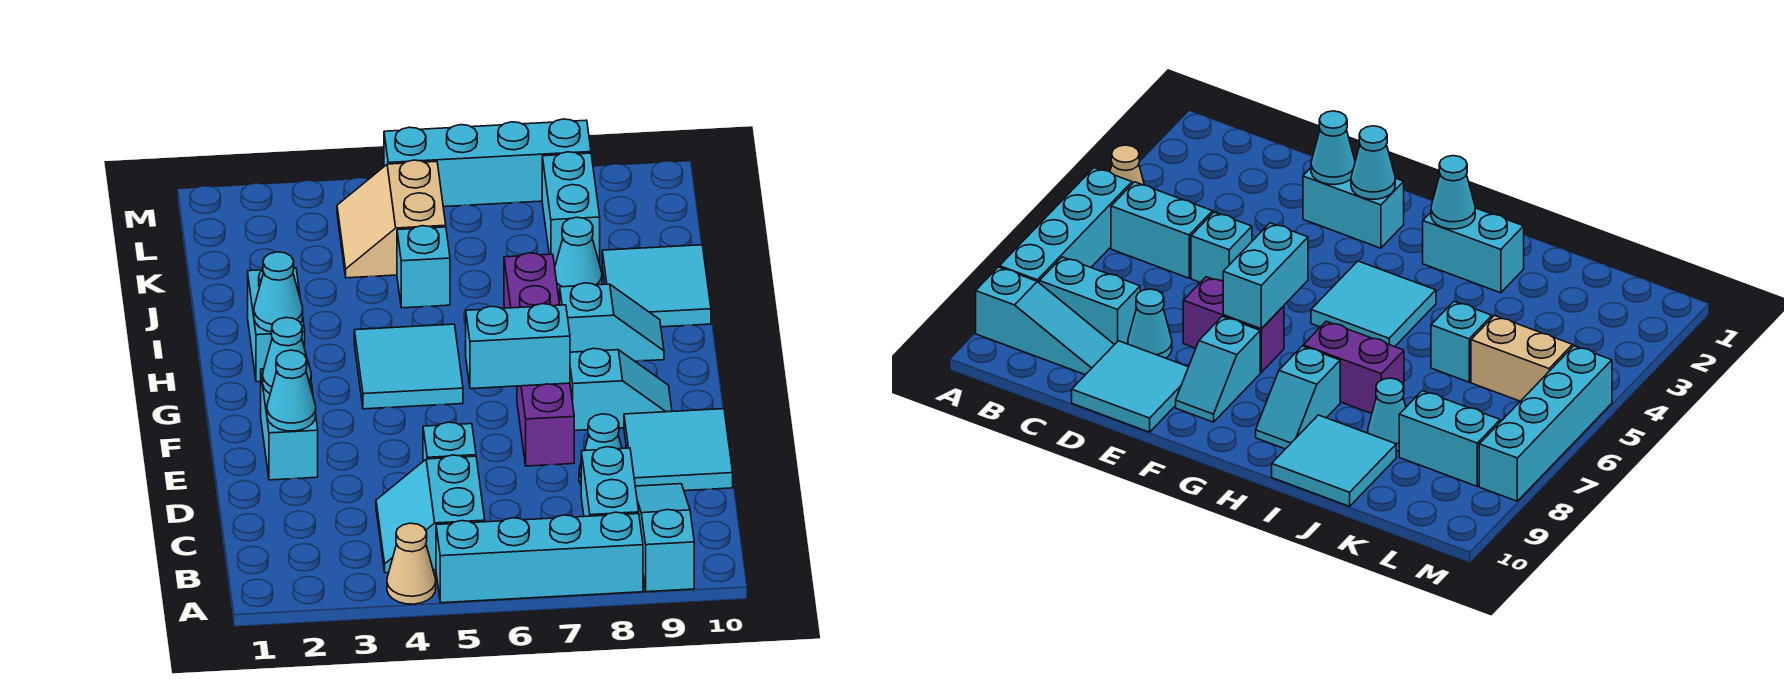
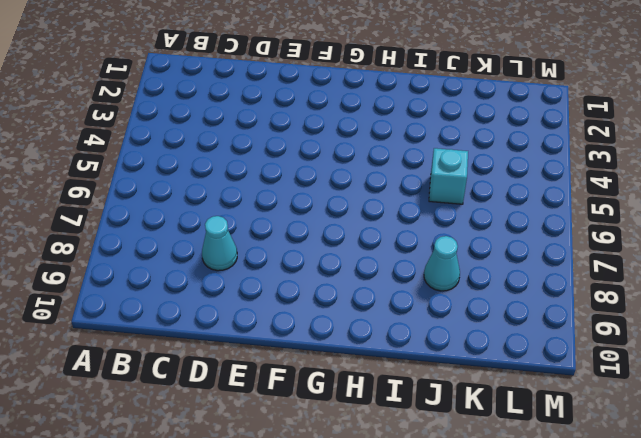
none -> tan 1x1 cone [387,523,436,604]
none -> cyan 1x4 brick [436,512,643,603]
none -> cyan 1x3 slope [635,484,694,592]

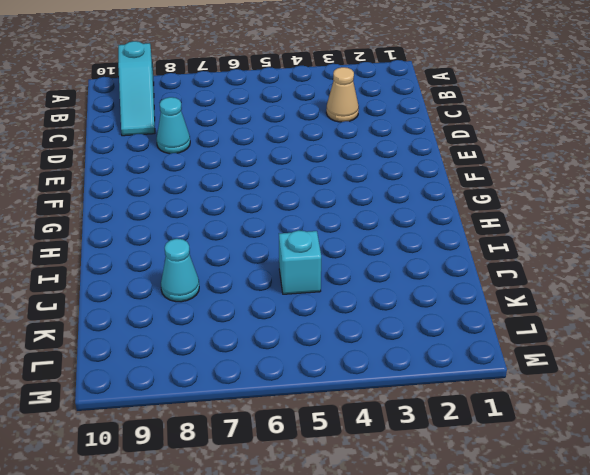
tan 1x1 cone [326,67,359,122] -> tan 1x1 cone moved to [387,523,436,604]
none -> cyan 1x4 brick [436,512,643,603]
none -> cyan 2x2 slope [376,455,485,573]
none -> cyan 1x2 brick [581,447,639,517]

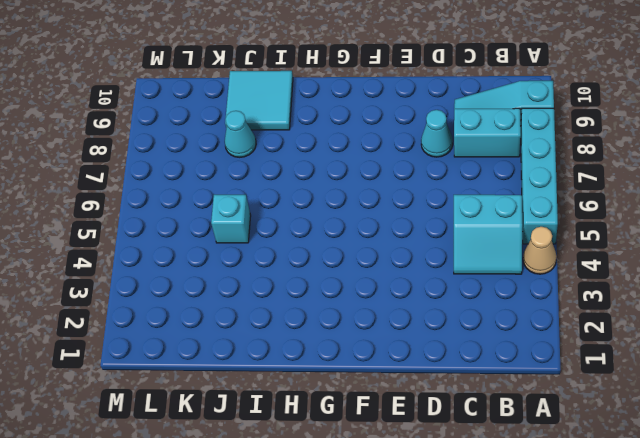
none -> cyan 1x1 brick [423,422,476,461]
none -> cyan 2x2 tile [624,409,733,491]
none -> cyan 1x2 brick [261,369,318,480]

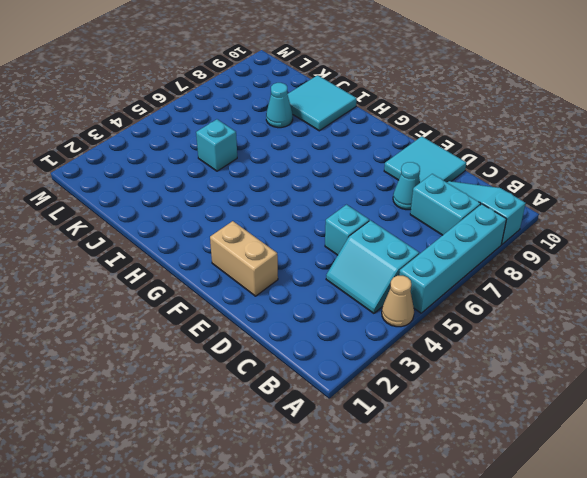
tan 1x2 brick [210,221,278,296] -> cyan 1x2 brick [261,369,318,480]
none -> purple 1x2 brick [517,383,574,466]
none -> cyan 1x2 slope [570,348,672,431]
none -> cyan 2x2 tile [354,324,463,409]

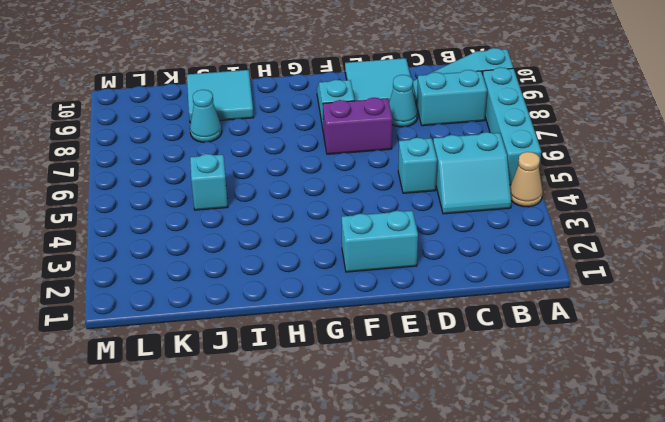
none -> cyan 2x2 tile [354,324,463,409]
none -> cyan 1x2 brick [248,268,305,382]
none -> purple 1x2 brick [504,253,560,308]

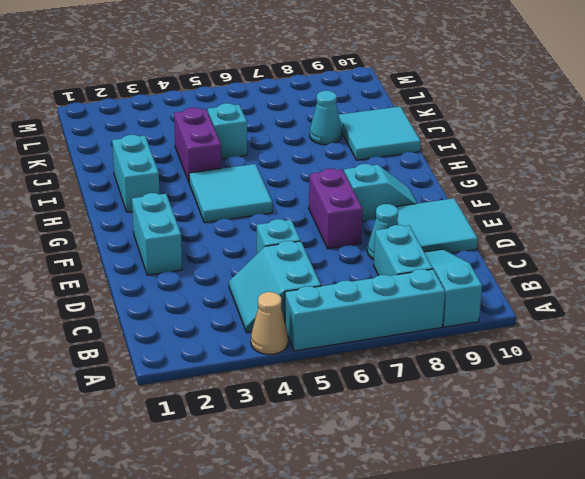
purple 1x2 brick [174,108,221,182] -> purple 1x2 brick moved to [504,253,560,308]
none -> cyan 1x2 slope [560,283,664,361]
none -> tan 2x2 slope [337,160,446,278]
none -> cyan 1x2 brick [542,152,600,266]

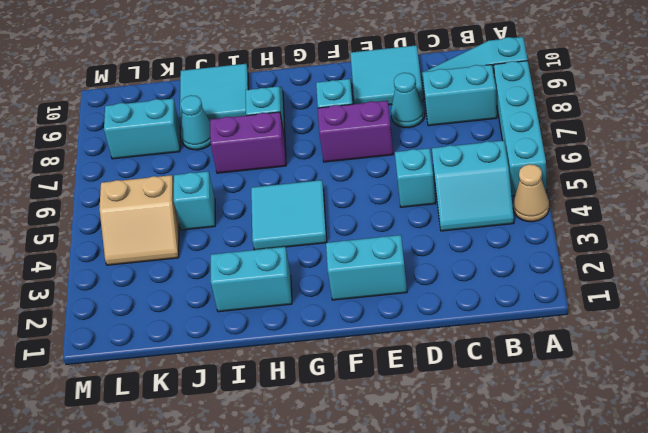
none -> cyan 1x4 brick [384,119,591,207]
none -> cyan 1x1 cone [267,350,316,431]
none -> cyan 1x1 cone [263,318,311,394]

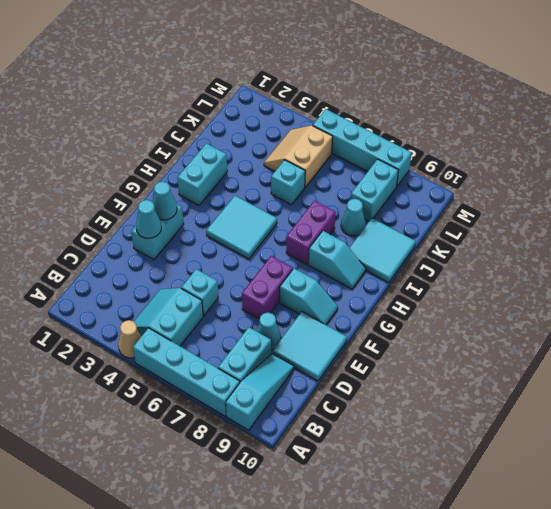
none -> cyan 1x2 brick [466,304,570,389]
none -> cyan 1x1 cone [254,252,303,332]

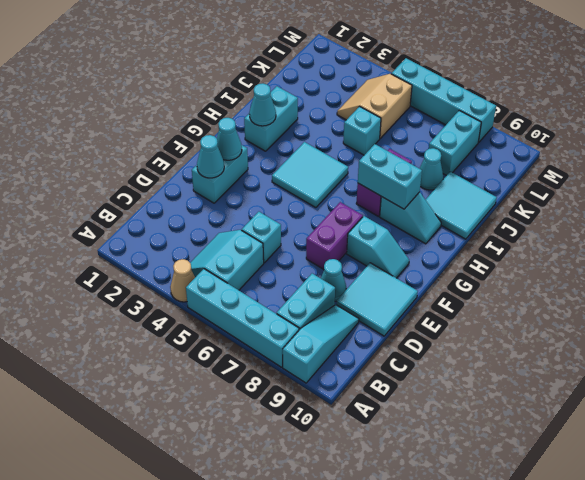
cyan 1x2 brick [358,144,422,209] -> cyan 1x2 brick moved to [466,304,570,389]

